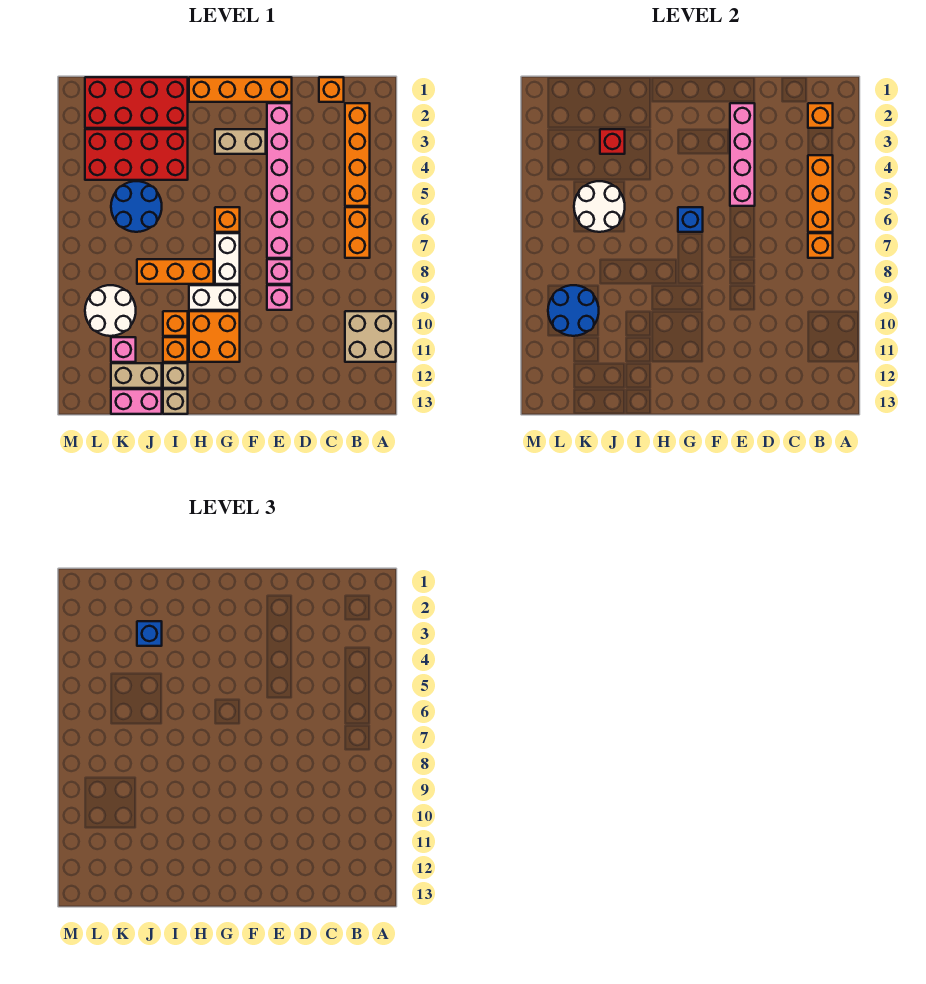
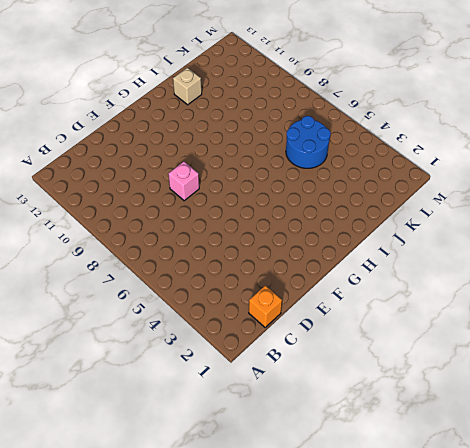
none -> tan 2x2 brick [345,311,396,362]
none -> orange 1x4 brick [345,103,370,206]
none -> orange 1x2 brick [345,207,370,258]
none -> orange 1x4 brick [189,77,292,102]

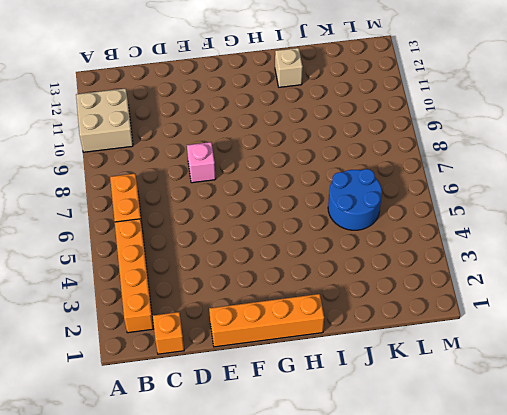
none -> pink 1x6 brick [267,103,292,258]
none -> pink 1x1 brick [267,285,292,310]
none -> tan 1x2 brick [215,129,266,154]
none -> orange 1x1 brick [215,207,240,232]

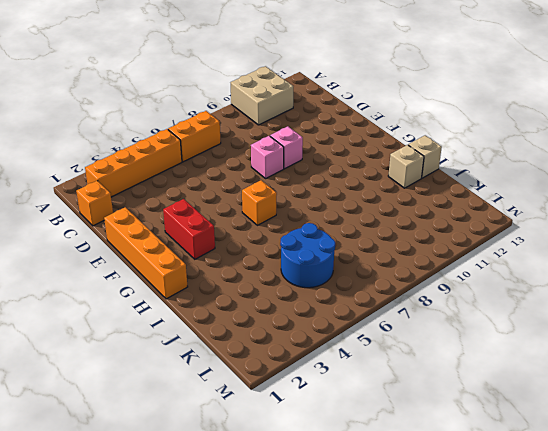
red 1x2 brick [163,199,215,259] -> tan 1x2 brick [215,129,266,154]
none -> pink 1x6 brick [267,103,292,258]
none -> white 1x2 brick [215,233,240,284]
none -> white 1x2 brick [189,285,240,310]
none -> orange 2x2 brick [189,311,240,362]

